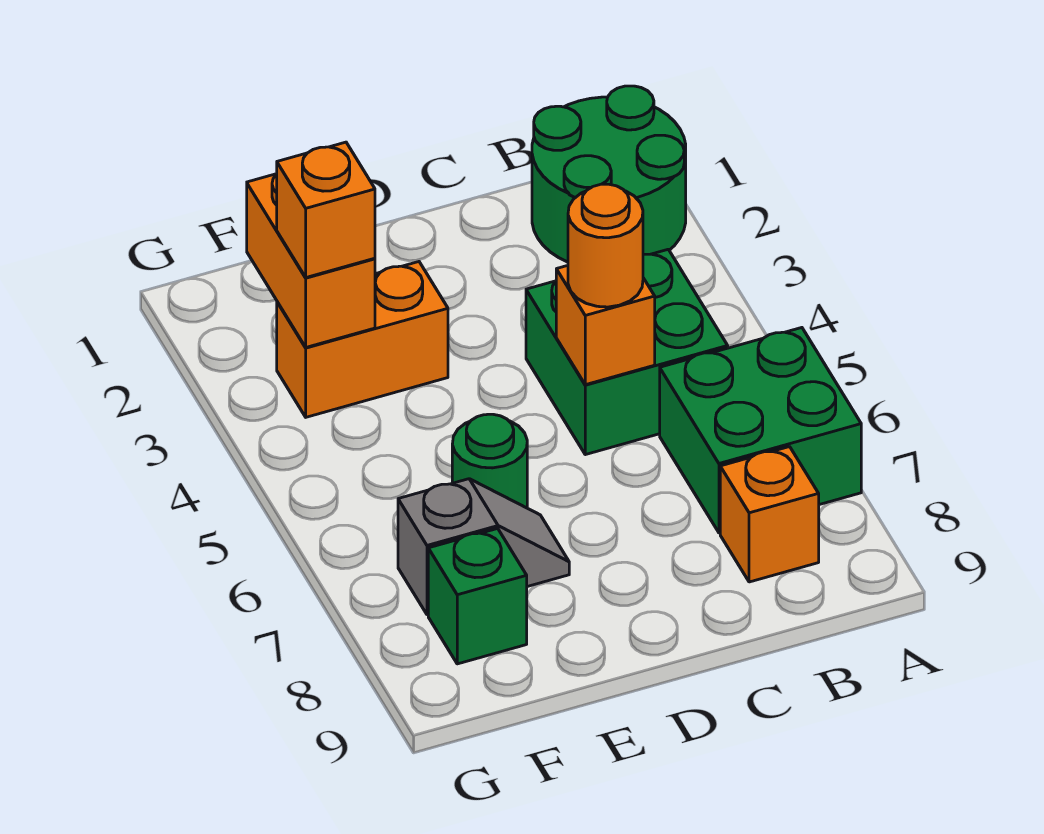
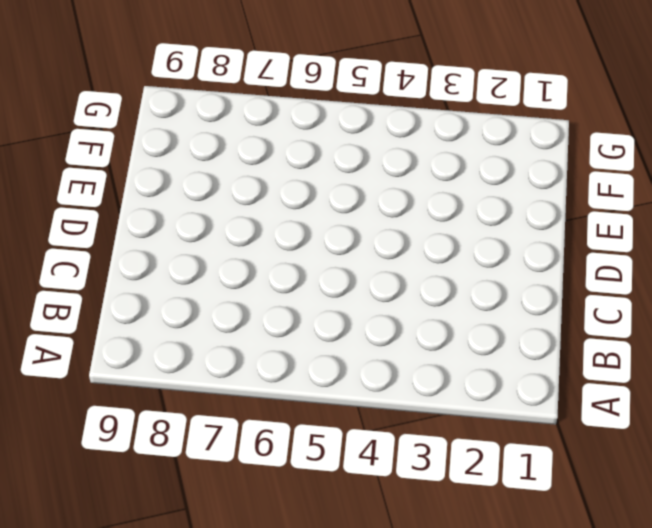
none -> green 2x2 round brick [532,86,686,262]
none -> green 2x2 brick [660,328,861,533]
none -> green 2x2 brick [526,249,728,455]

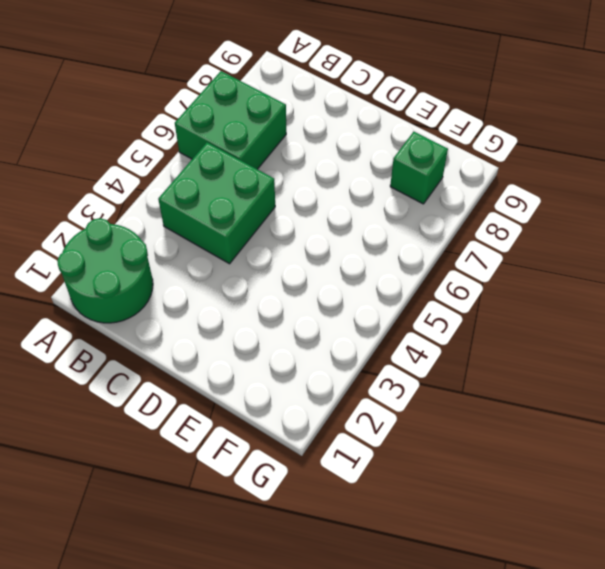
none -> orange 1x1 brick [720,447,819,582]
none -> orange 1x2 brick [277,262,448,417]
none -> green 1x1 round brick [452,414,527,508]

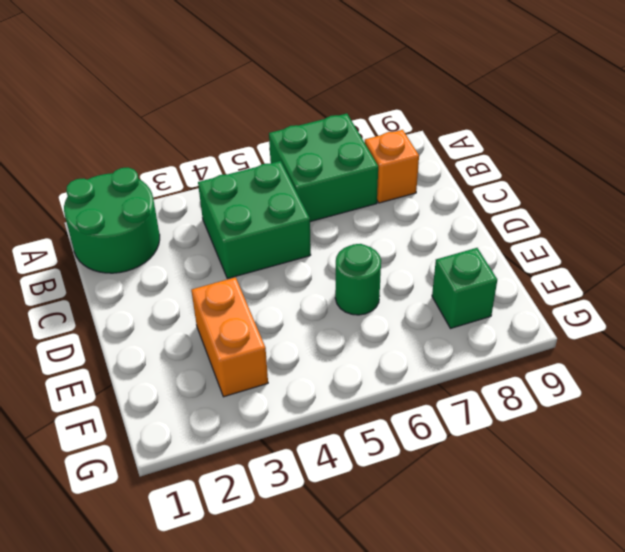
none -> grey 1x2 slope [398,479,569,615]
none -> orange 1x1 brick [556,266,655,385]
none -> orange 1x2 brick [247,174,375,347]

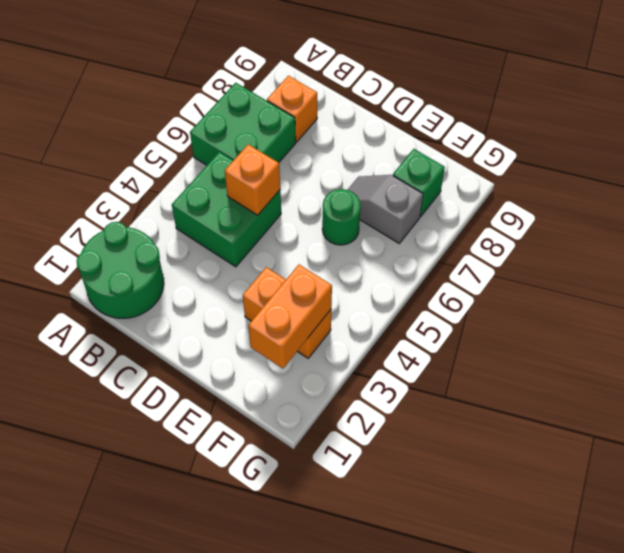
none -> orange 1x1 round brick [568,184,643,307]
none -> orange 1x1 brick [277,142,375,278]

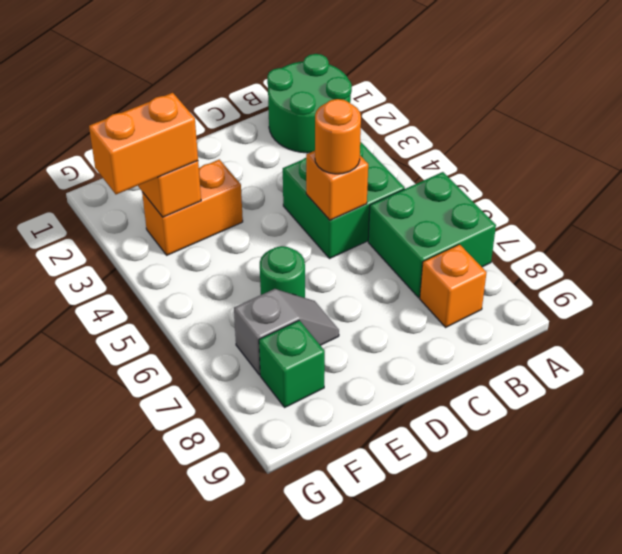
orange 1x2 brick [89,93,198,194] -> orange 1x1 brick [277,142,375,278]

